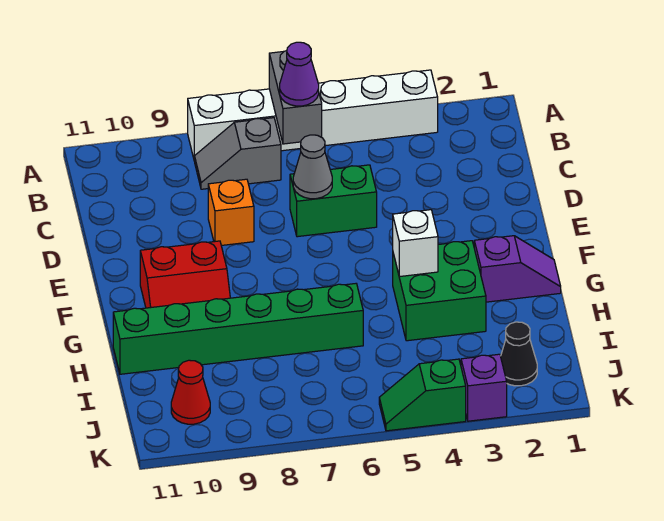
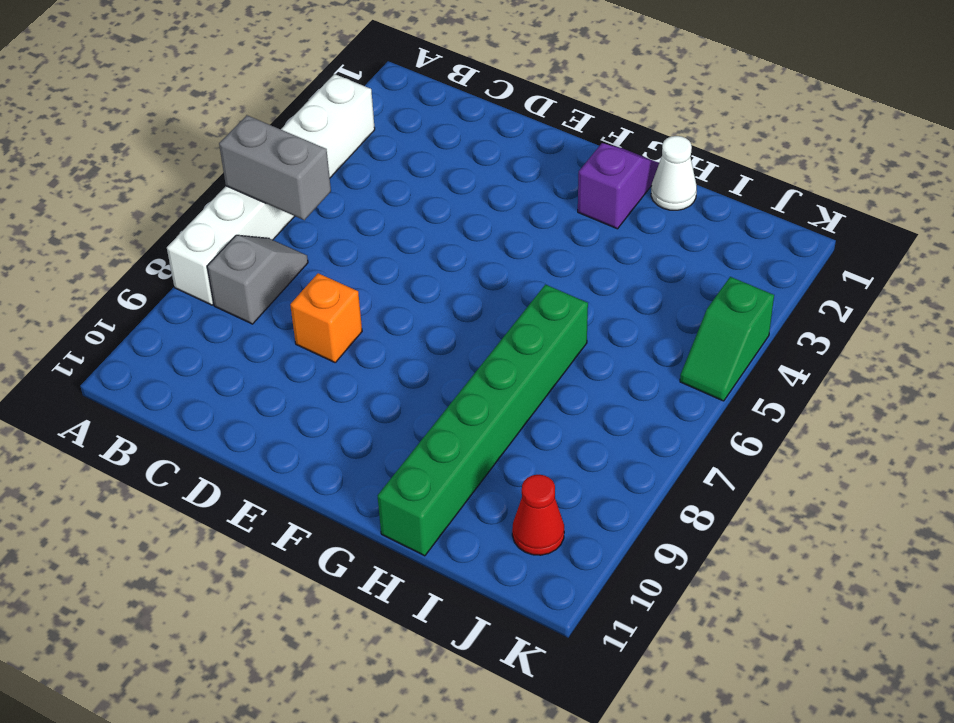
grey 1x2 slope [207,235,308,324] -> grey 1x2 slope turned to [195,118,281,189]
white 1x1 cone [651,136,697,210] -> none
none -> green 1x2 brick [290,165,377,237]
none -> red 2x2 slope [140,241,230,308]
none -> green 2x2 brick [393,241,486,341]

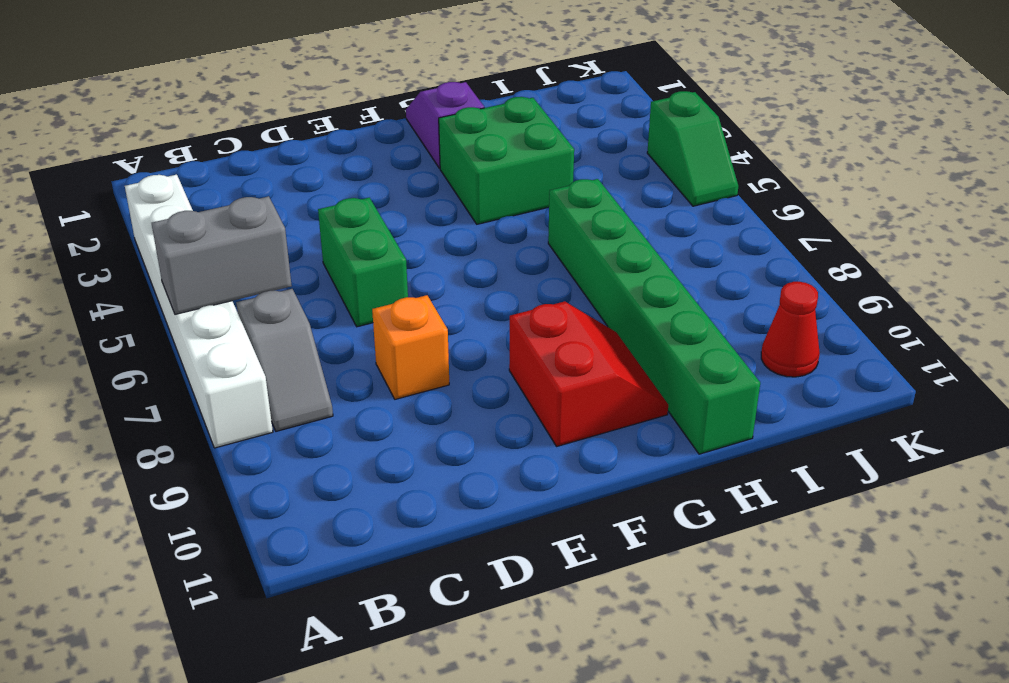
none -> black 1x1 cone [501,322,537,386]
none -> purple 1x1 brick [461,354,507,421]
none -> grey 1x1 cone [293,135,332,199]

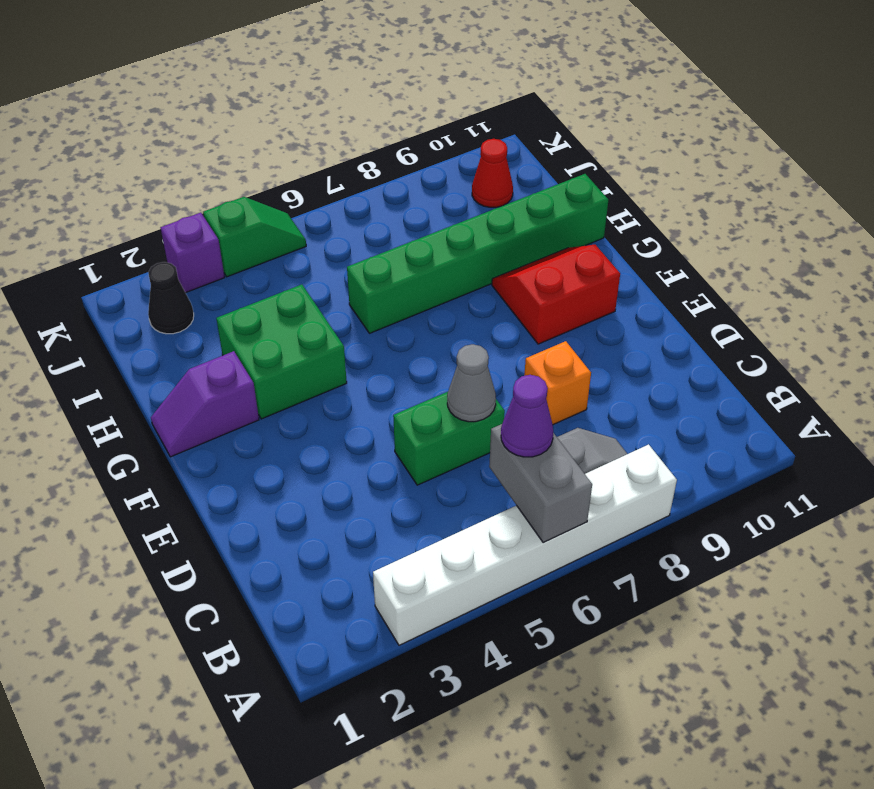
none -> white 1x1 brick [393,210,438,277]

